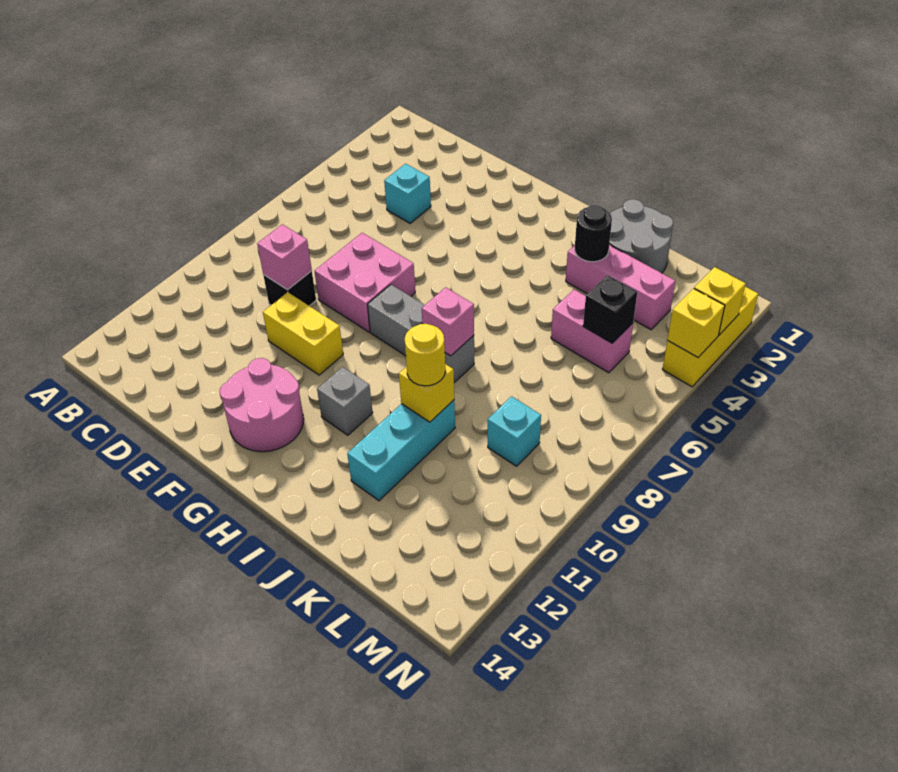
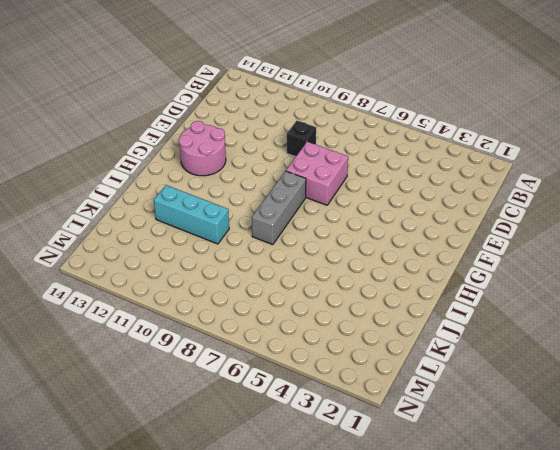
none -> cyan 1x1 brick [384,164,431,223]
none -> yellow 1x2 brick [263,292,343,375]
none -> grey 1x1 brick [317,367,373,435]

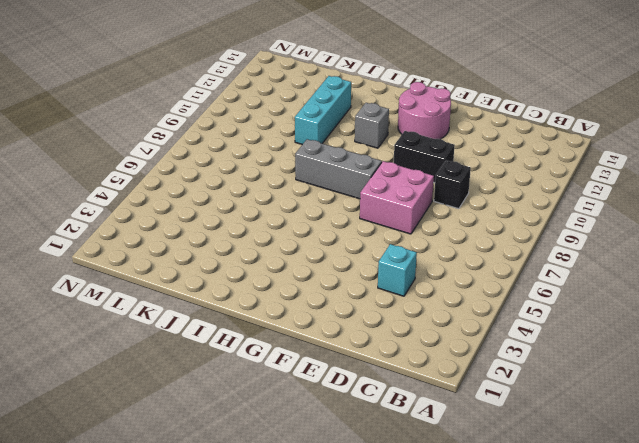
black 1x2 brick [394,131,455,183] -> yellow 1x2 brick [263,292,343,375]
none -> grey 2x2 round brick [609,199,673,273]
none -> pink 1x3 brick [566,245,675,330]
none -> pink 1x2 brick [551,290,633,373]

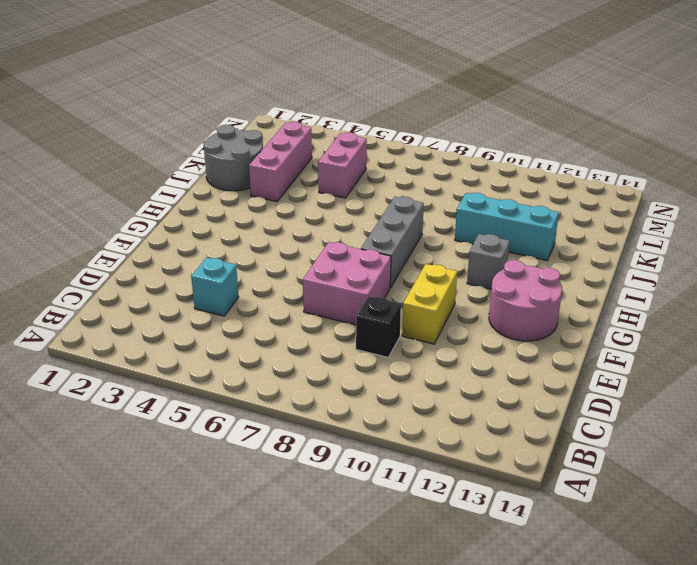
none -> cyan 1x1 brick [488,396,541,466]
none -> yellow 1x3 brick [662,287,758,387]
none -> pink 1x1 brick [257,224,312,290]

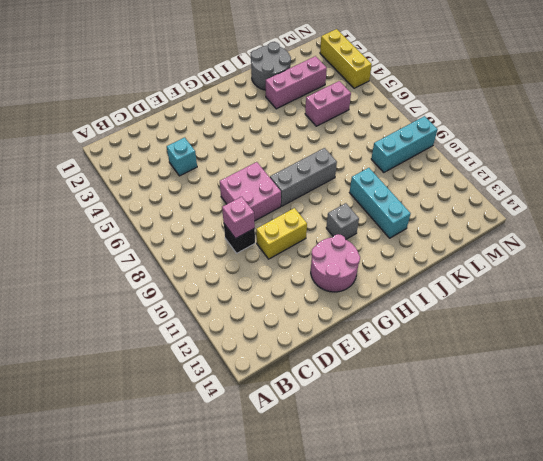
cyan 1x3 brick [371,116,438,173] -> cyan 1x1 brick [488,396,541,466]
none -> pink 1x1 brick [422,287,474,356]
none -> black 1x1 round brick [575,205,612,262]
none -> yellow 1x1 brick [399,364,454,422]

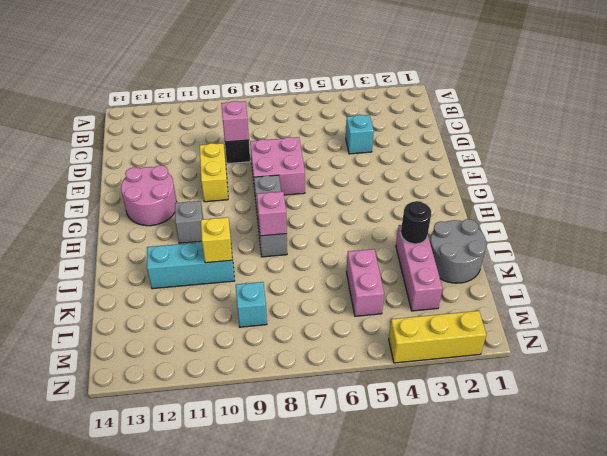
none -> black 1x1 brick [583,275,637,343]
none -> yellow 1x1 brick [694,267,746,335]
none -> yellow 1x1 brick [668,289,725,357]

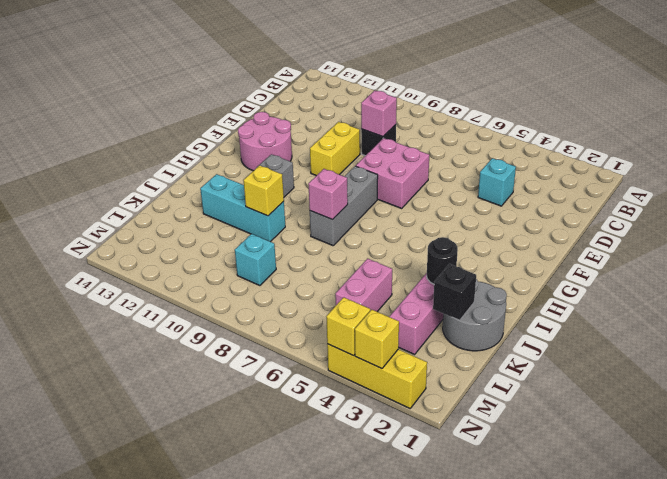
black 1x1 brick [433,264,476,320] -> black 1x1 brick moved to [583,275,637,343]
none -> yellow 1x1 round brick [405,324,445,386]

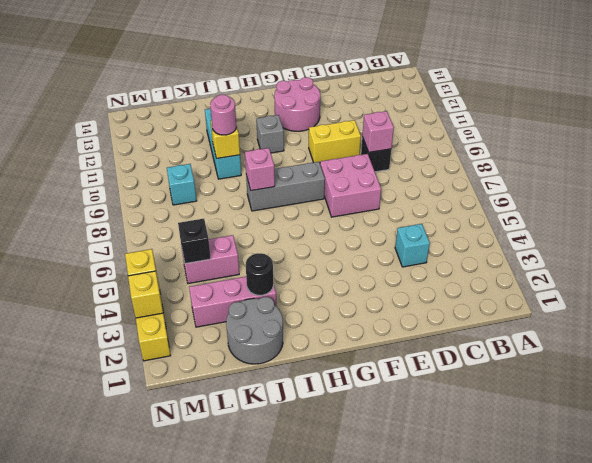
pink 1x1 round brick [210,95,236,135] -> yellow 1x1 round brick [405,324,445,386]

